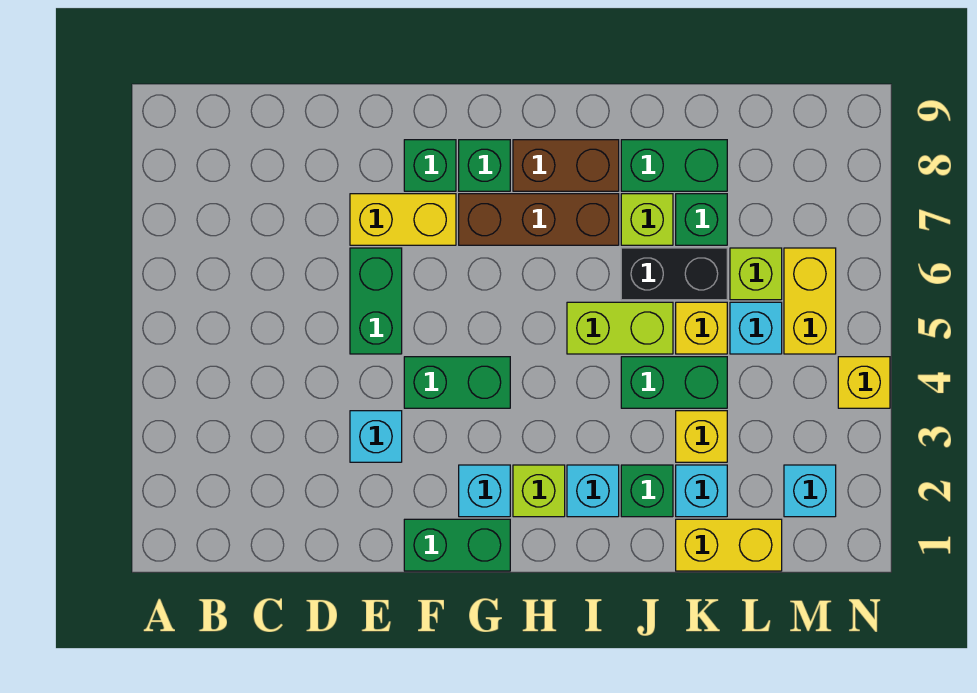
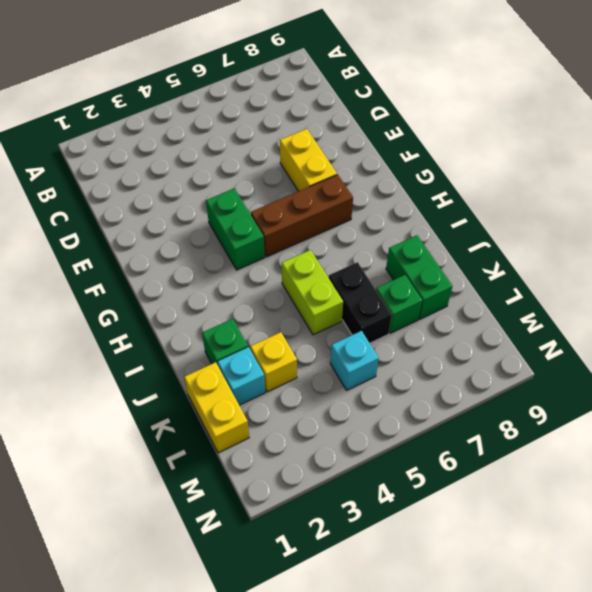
brown 1x3 brick [251,175,353,257] -> brown 1x3 brick turned to [459,194,619,245]
none -> cyan 1x1 brick [350,411,402,462]
none -> green 1x2 brick [350,248,402,354]
none -> green 1x2 brick [404,519,510,571]

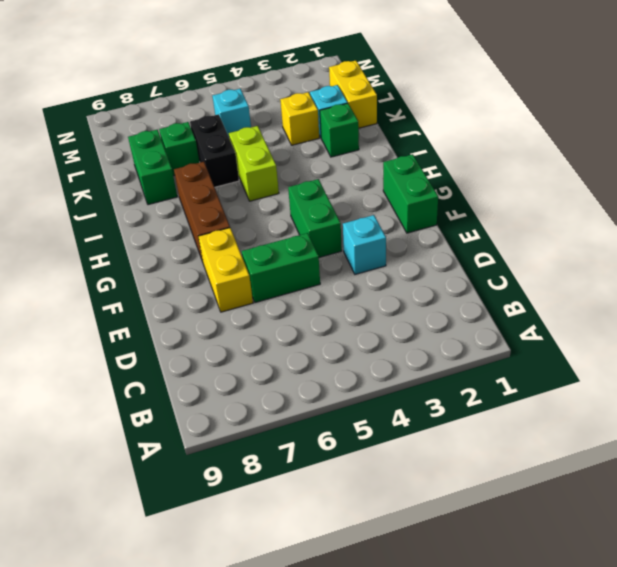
none -> green 1x1 brick [404,140,456,191]
none -> cyan 1x1 brick [459,465,510,517]
none -> green 1x1 brick [459,140,510,191]

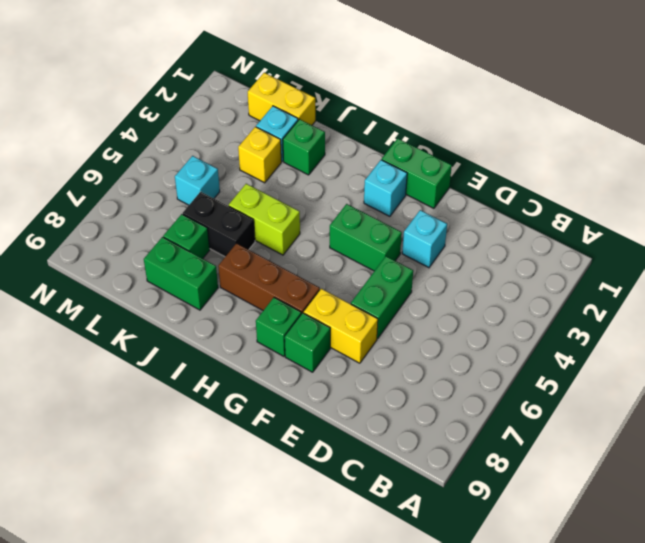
none -> lime 1x1 brick [513,465,565,517]
none -> brown 1x2 brick [513,140,619,191]
none -> cyan 1x1 brick [567,465,619,517]

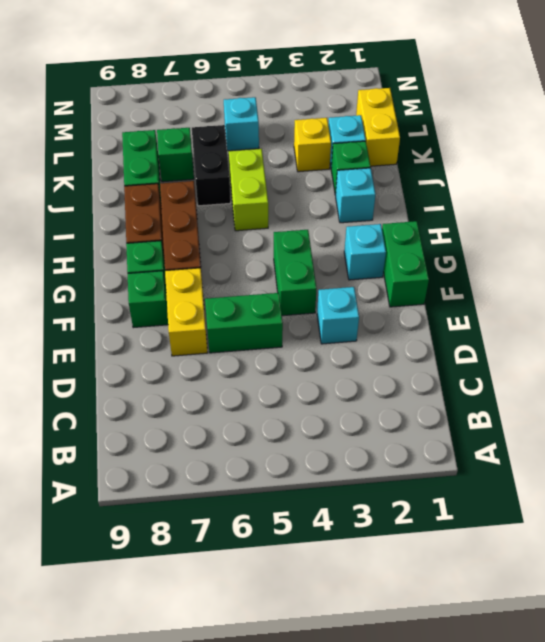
none -> lime 1x1 brick [513,465,565,517]
none -> green 1x2 brick [621,357,727,408]
none -> lime 1x1 brick [621,194,673,245]

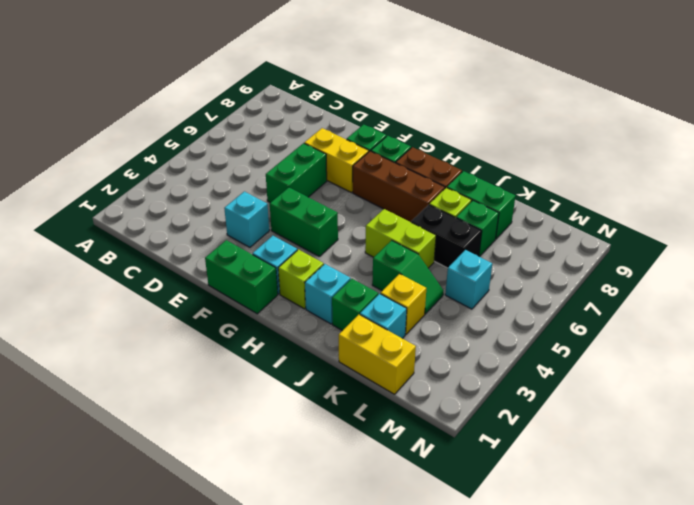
green 1x2 slope [372,240,444,314] -> green 1x2 brick [621,357,727,408]
none -> yellow 1x1 brick [676,302,727,354]
none -> lime 1x1 brick [730,248,782,300]
none -> cyan 1x1 brick [784,465,836,517]

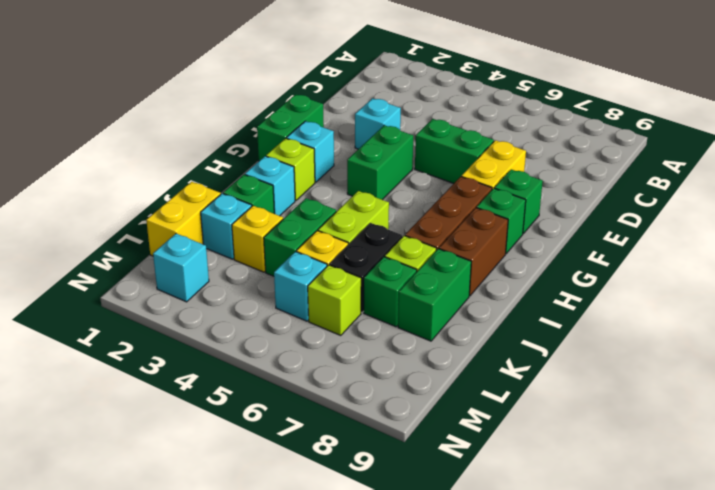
none -> yellow 1x2 brick [784,248,836,354]
none -> yellow 1x1 brick [838,357,890,408]

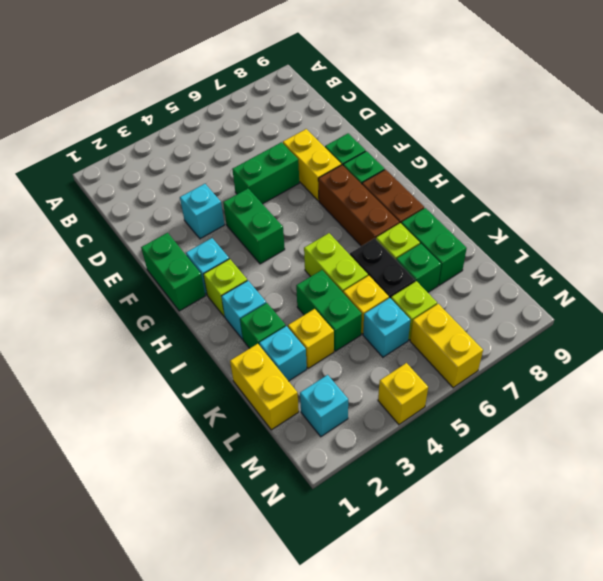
yellow 1x2 brick [410,304,483,388] -> yellow 1x2 brick turned to [784,248,836,354]

